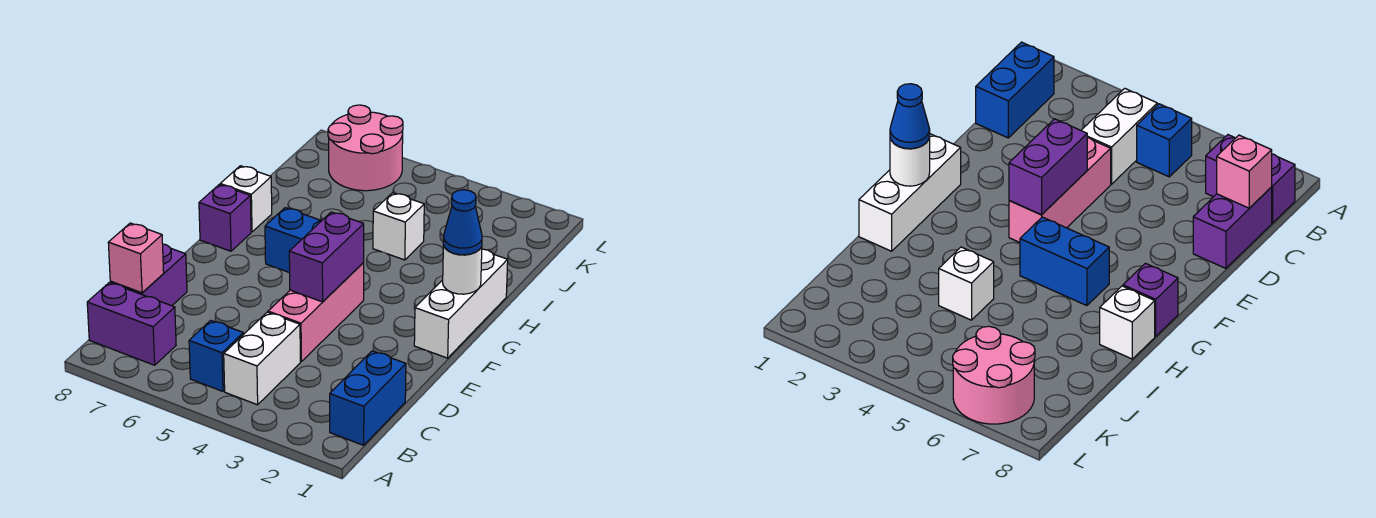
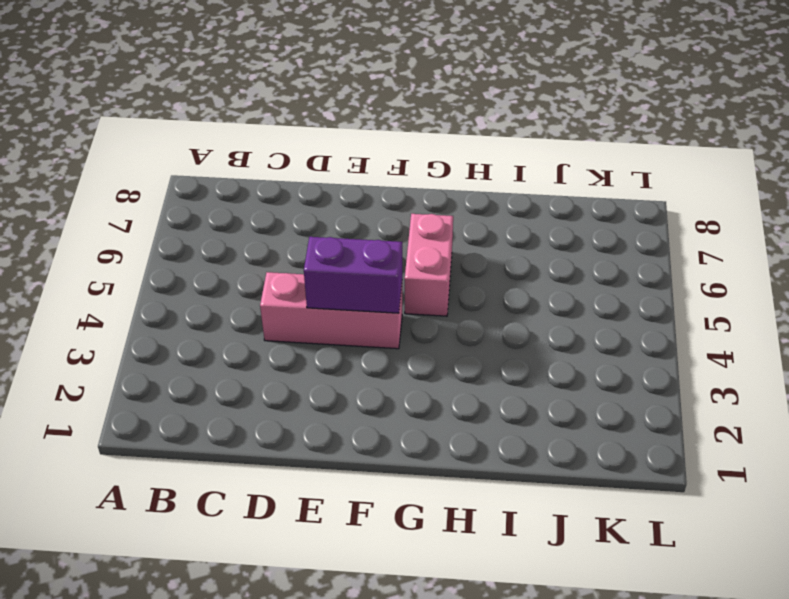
pink 1x2 brick [405,214,453,316] -> blue 1x2 brick [265,208,321,273]
none -> blue 1x2 brick [330,351,406,445]
none -> white 1x2 brick [224,312,300,405]
none -> blue 1x1 brick [189,320,243,391]

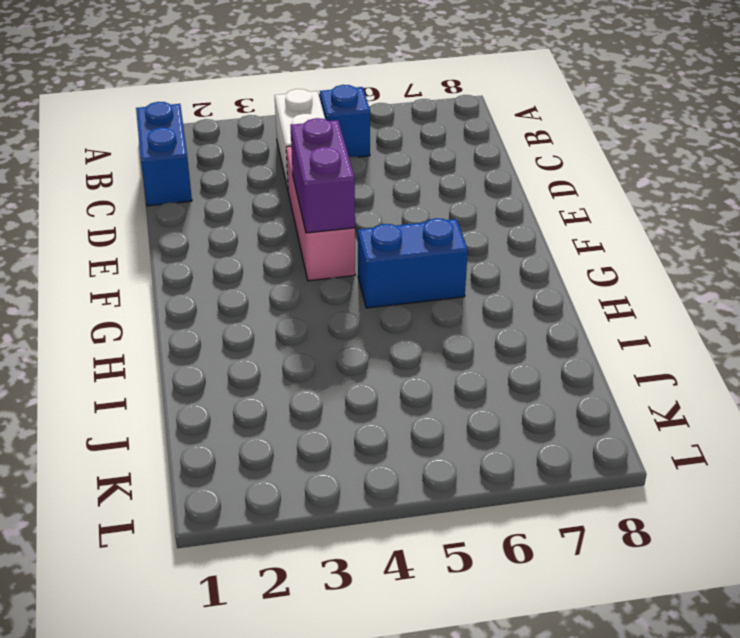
none -> purple 1x2 brick [87,283,176,365]
none -> purple 1x2 brick [110,244,187,306]
none -> white 1x3 brick [414,249,508,358]

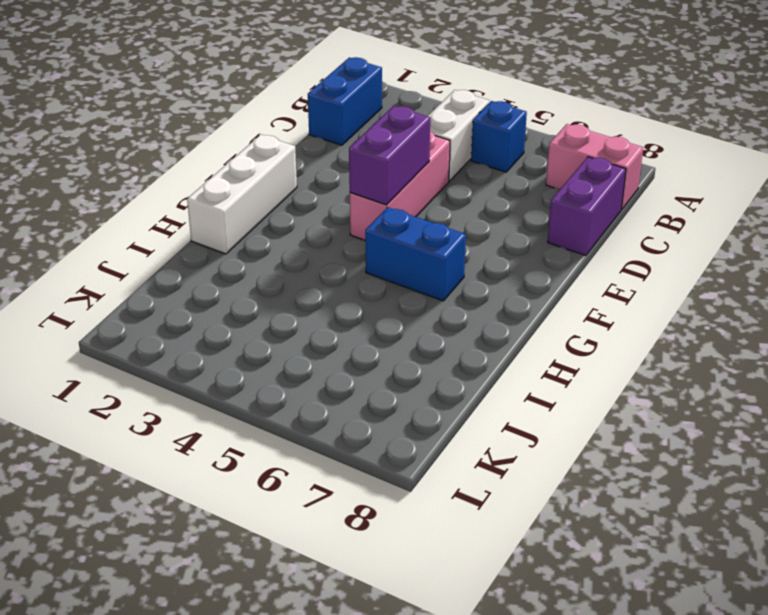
pink 1x2 brick [546,124,643,210] -> purple 1x2 brick [87,283,176,365]
none -> purple 1x1 brick [199,184,251,251]
none -> white 1x1 brick [220,166,272,232]
none -> white 1x1 brick [373,193,424,260]

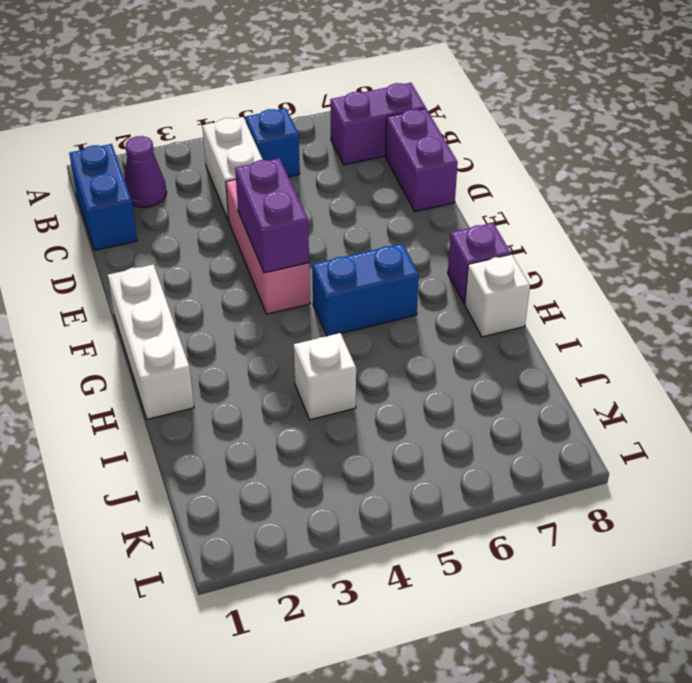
purple 1x1 cone [124,136,167,207] -> none
none -> pink 2x2 round brick [328,105,403,191]
none -> pink 1x1 brick [108,223,164,293]
none -> white 1x1 round brick [443,245,482,294]

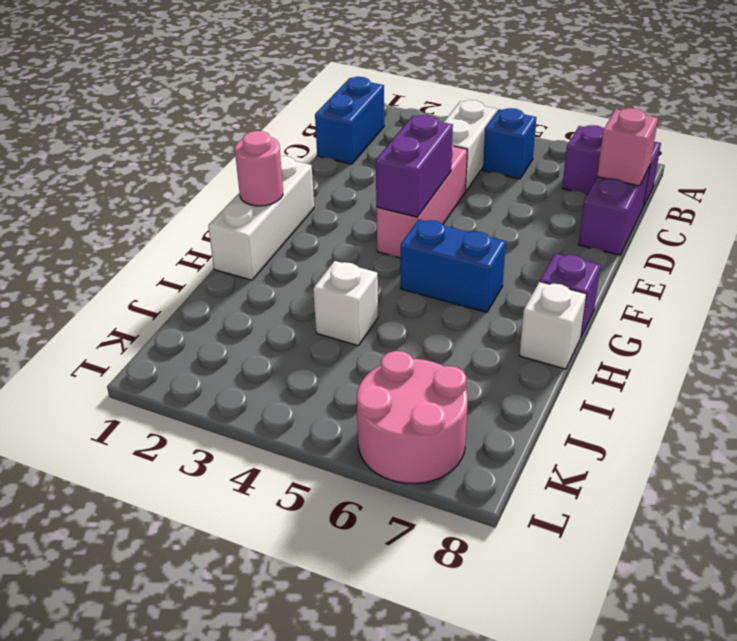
pink 1x1 round brick [235,131,283,206] -> white 1x1 round brick [443,245,482,294]
none -> blue 1x1 cone [443,190,482,255]

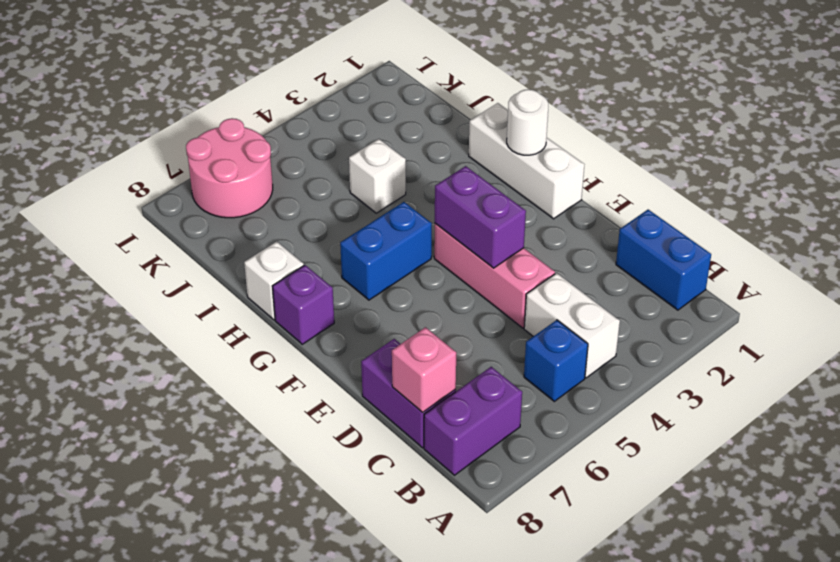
none -> blue 1x1 cone [443,190,482,255]

